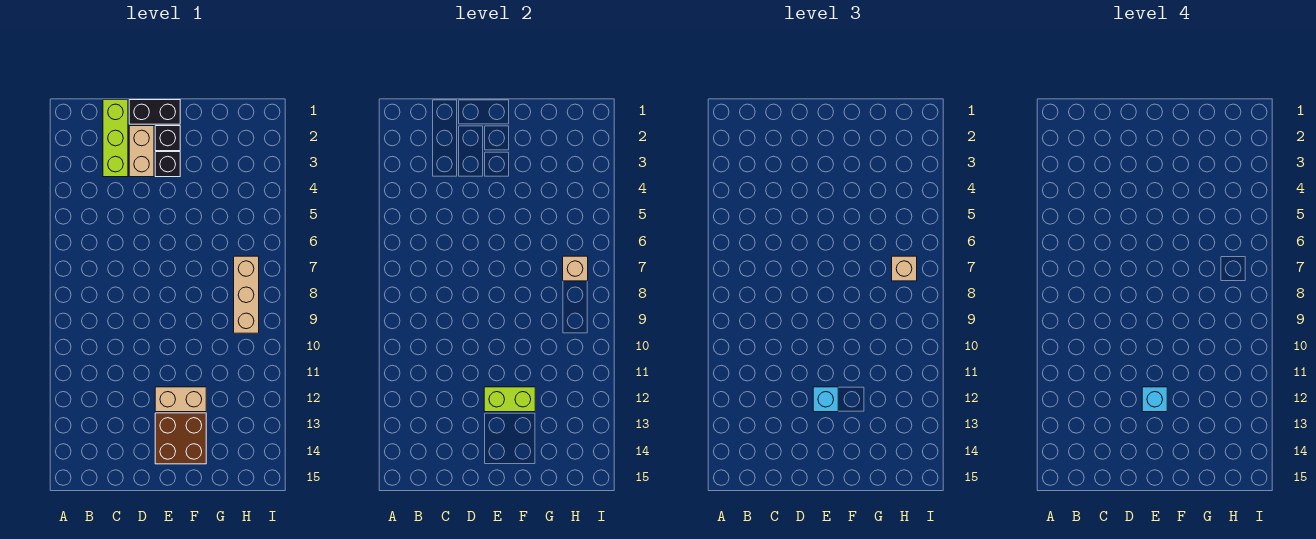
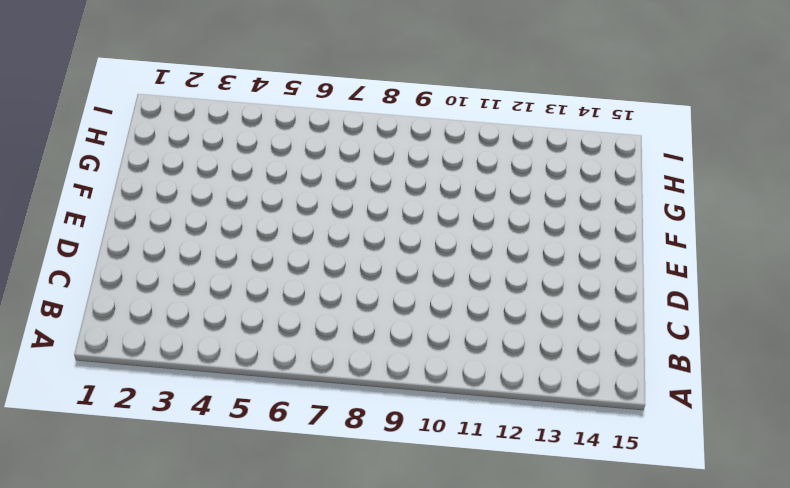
none -> lime 1x3 brick [103,100,128,177]
none -> black 1x2 brick [129,100,180,124]
none -> tan 1x2 brick [129,126,154,177]

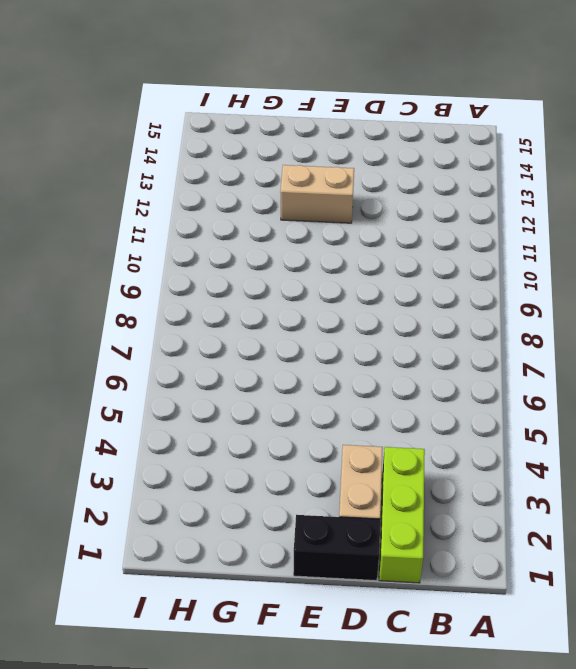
none -> black 1x1 brick [155,126,180,151]
none -> black 1x1 brick [155,152,180,177]
none -> brown 2x2 brick [155,413,206,464]

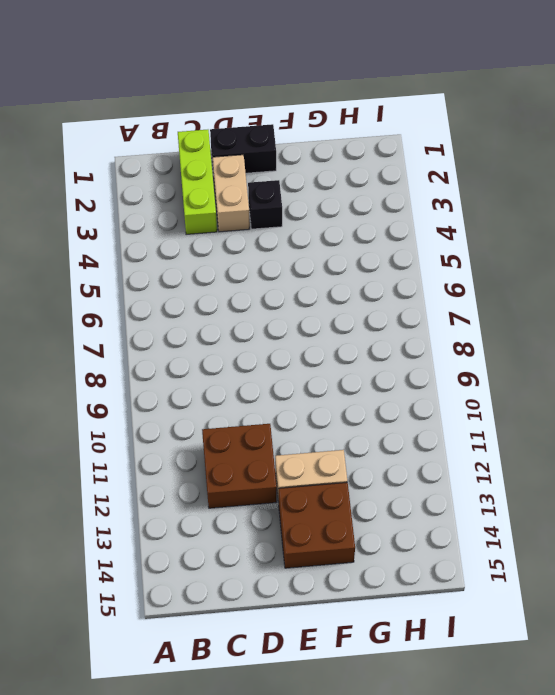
brown 2x2 brick [202,424,277,508] -> none
none -> black 1x1 brick [155,126,180,151]
none -> tan 1x3 brick [234,256,259,333]
none -> lime 1x2 brick [484,387,535,412]

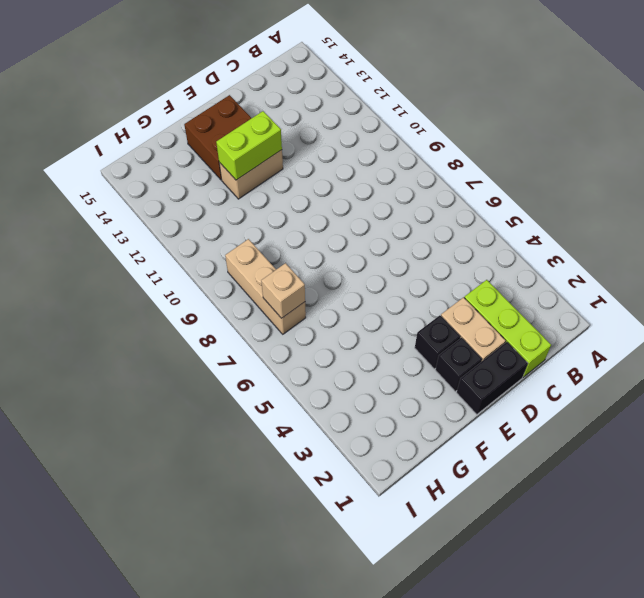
none -> cyan 1x1 brick [813,387,838,412]
none -> tan 1x1 brick [892,256,917,281]
none -> cyan 1x1 brick [1142,387,1167,412]

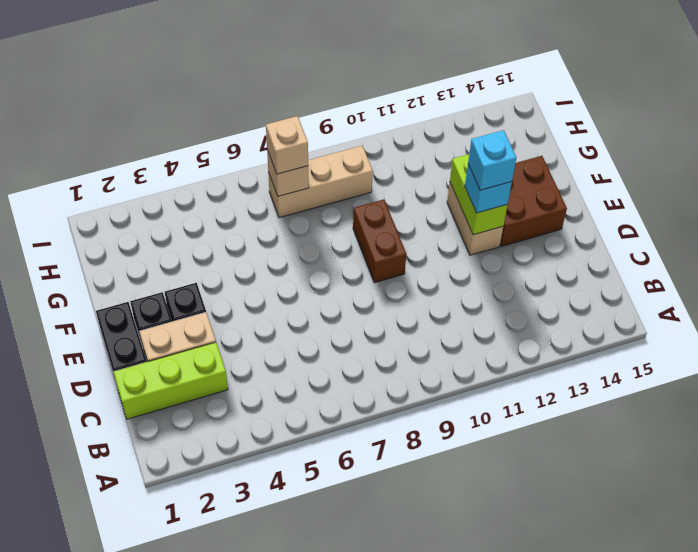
brown 1x2 brick [353,199,406,283] -> none

